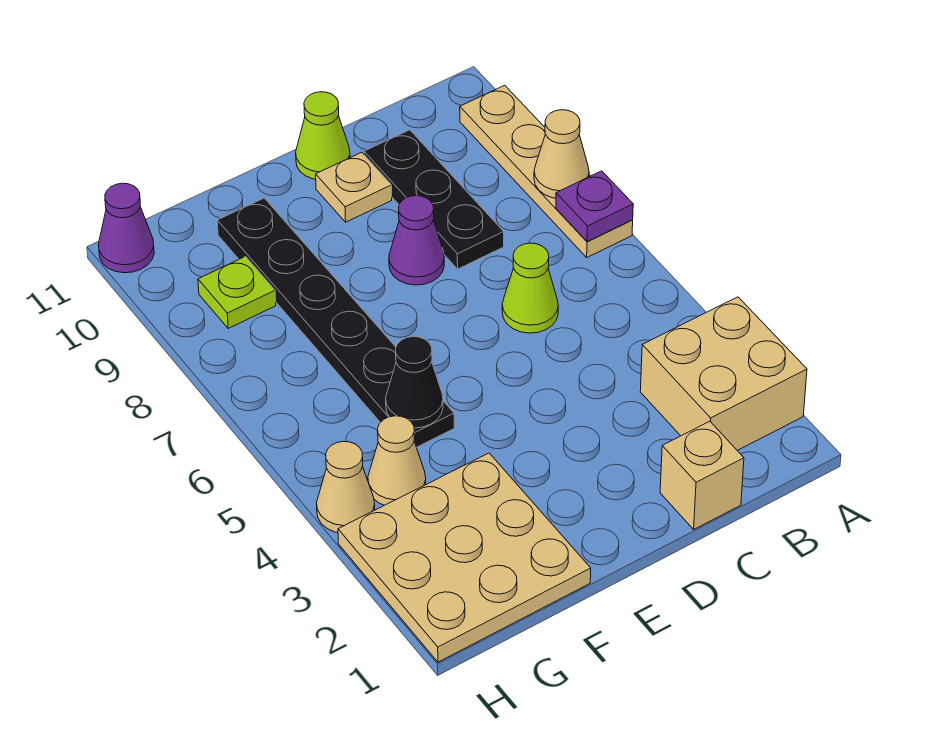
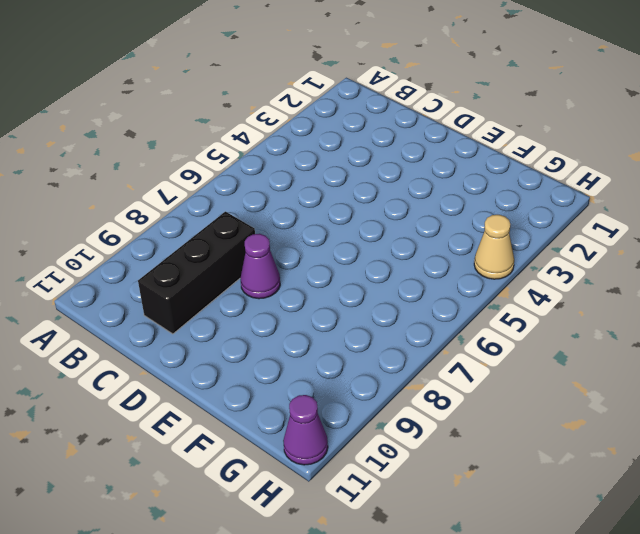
black 1x3 brick [138,212,255,334] -> black 1x3 plate [364,130,504,269]
none -> tan 2x2 brick [640,297,807,450]
none -> tan 1x4 plate [460,85,633,257]
none -> tan 1x1 brick [660,421,744,529]

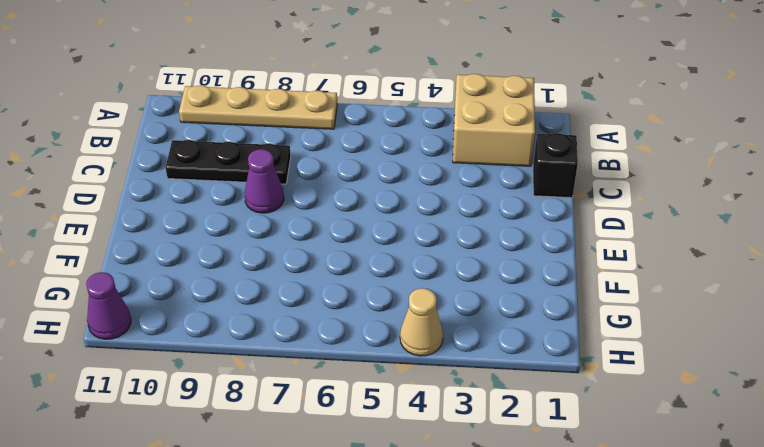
black 1x1 brick [533,133,578,198] -> tan 1x1 brick [660,421,744,529]
none -> lime 1x1 cone [502,243,558,333]
none -> tan 1x1 plate [316,152,392,222]
none -> lime 1x1 cone [296,92,350,179]

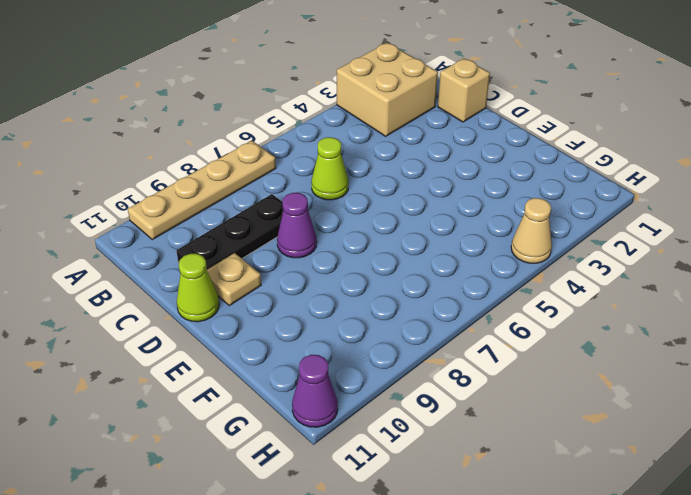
none -> tan 3x3 plate [338,453,591,662]
none -> black 1x6 plate [217,198,454,447]
none -> tan 1x1 cone [368,416,426,505]

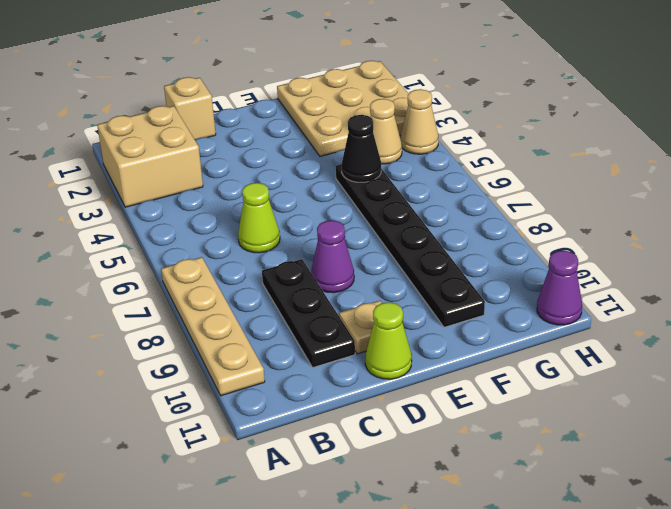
none -> lime 1x1 plate [198,257,276,328]
none -> purple 1x1 plate [556,171,633,242]
none -> tan 1x1 cone [534,110,589,198]

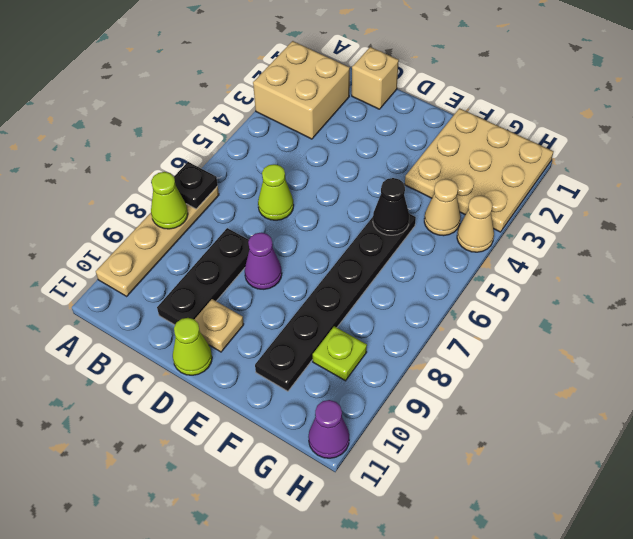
black 1x1 plate [174,162,218,209] -> purple 1x1 plate [556,171,633,242]
lime 1x1 cone [151,172,188,229] -> tan 1x1 cone [534,110,589,198]

